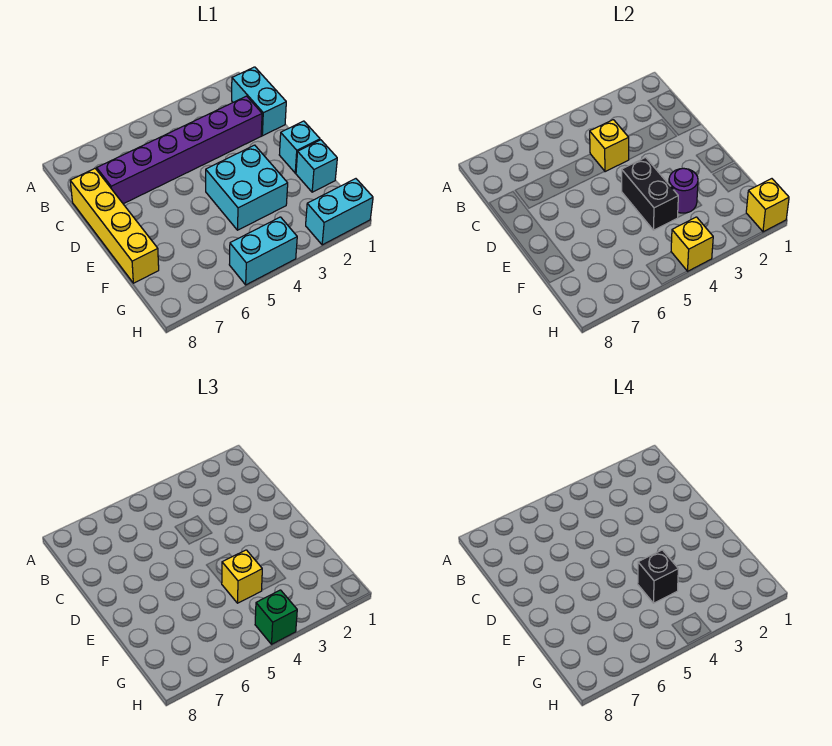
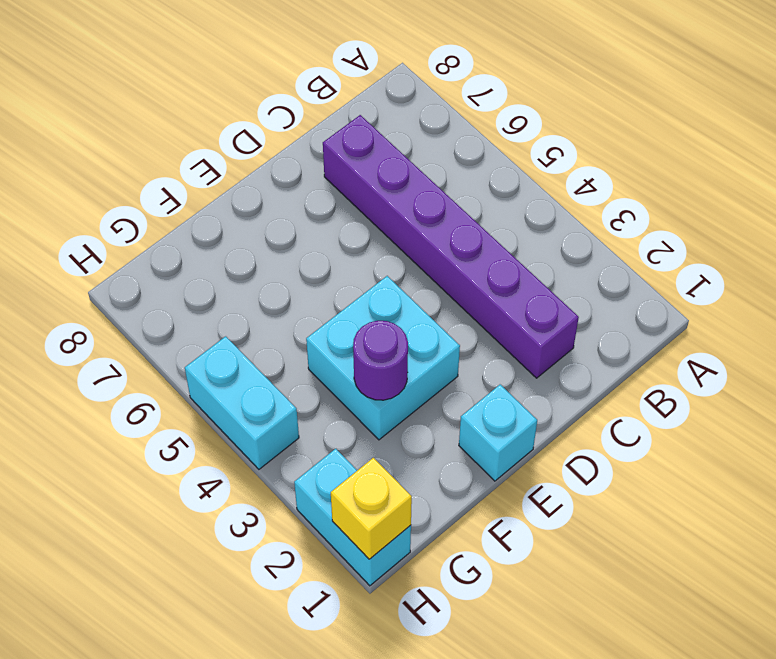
none -> cyan 1x2 brick [232,67,286,136]
none -> yellow 1x4 brick [70,168,159,283]
none -> cyan 1x1 brick [296,140,337,192]

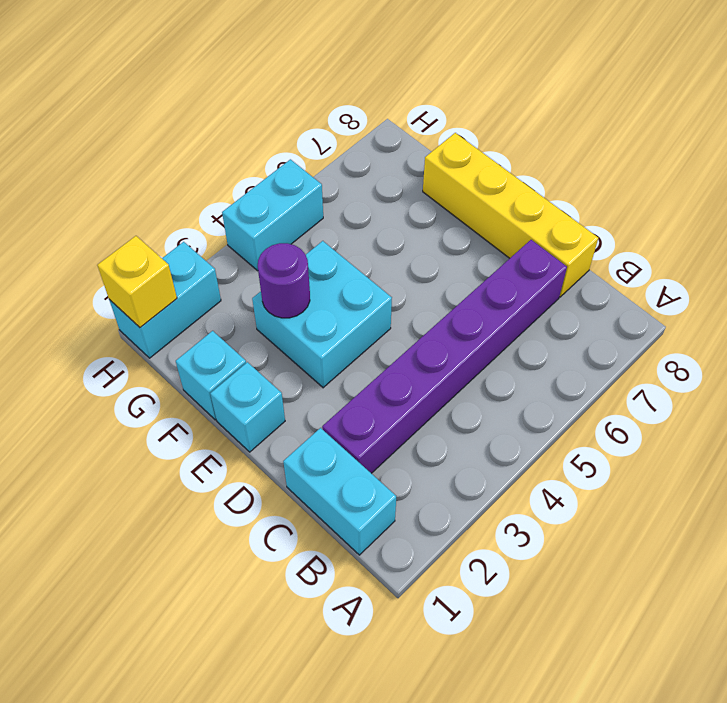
none -> yellow 1x1 brick [590,120,629,172]
none -> black 1x2 brick [622,157,678,230]
none -> yellow 1x1 brick [671,217,713,271]

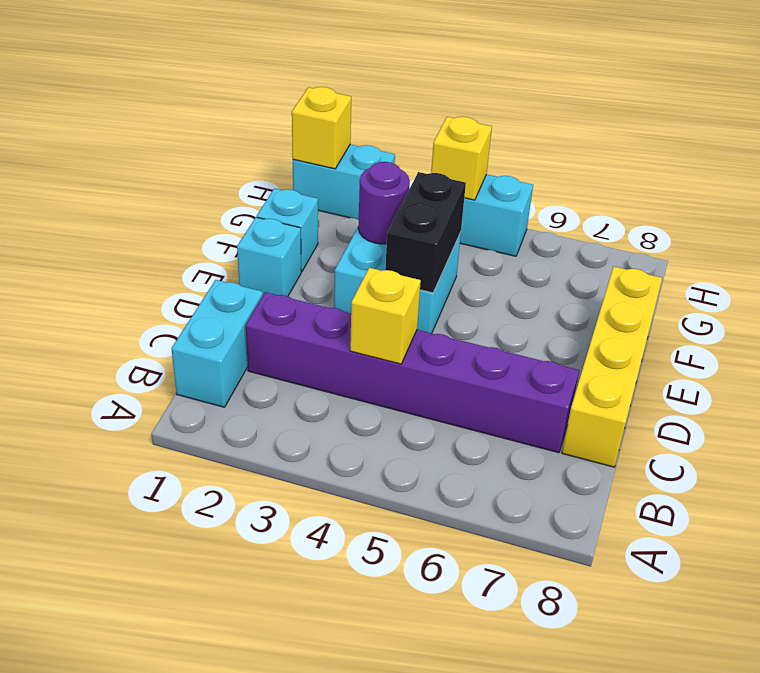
none -> yellow 1x1 brick [222,550,262,603]
none -> green 1x1 brick [255,590,297,644]
none -> black 1x1 brick [638,550,678,603]

